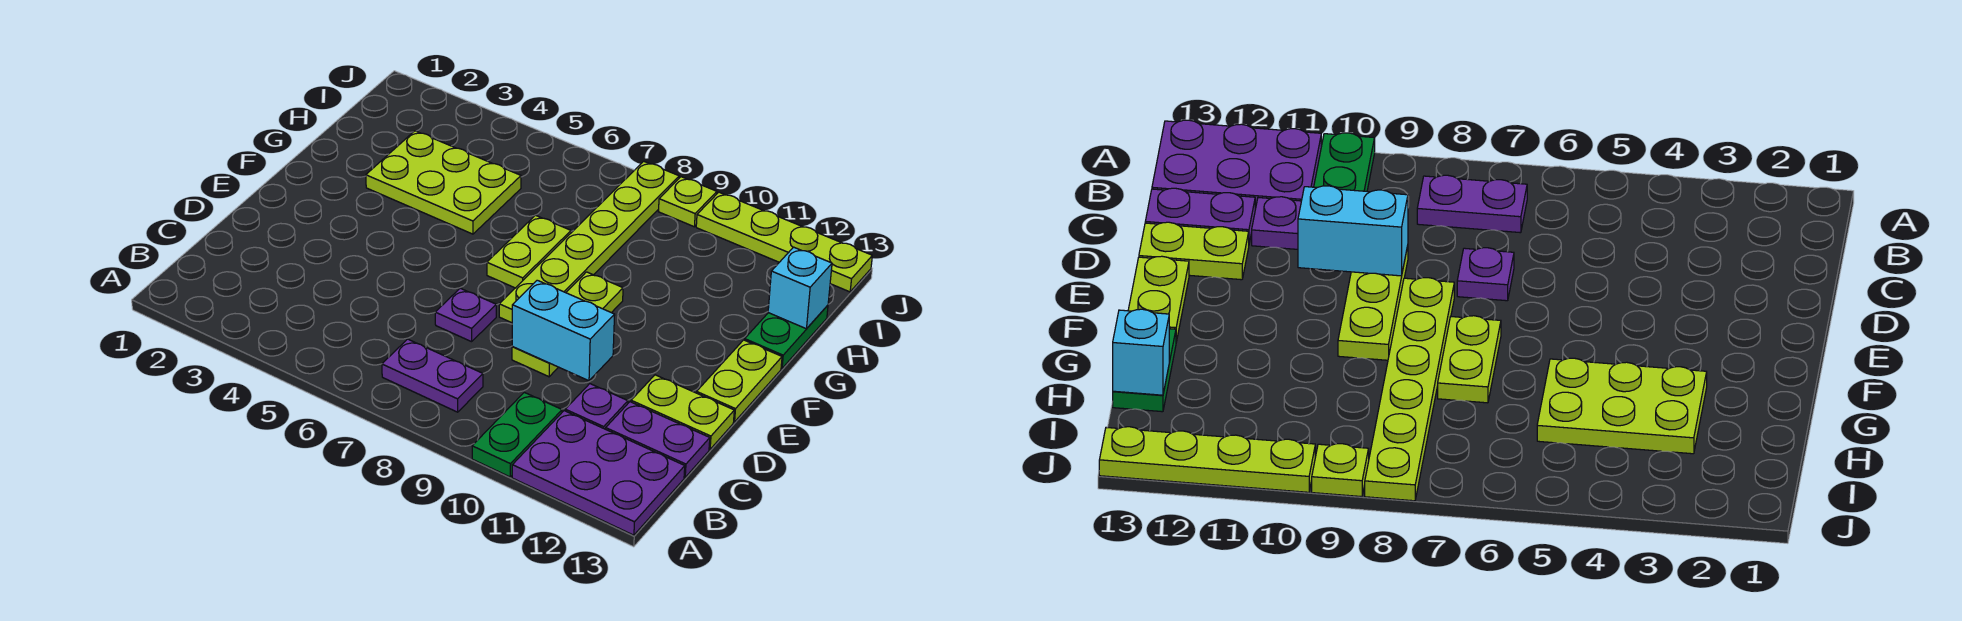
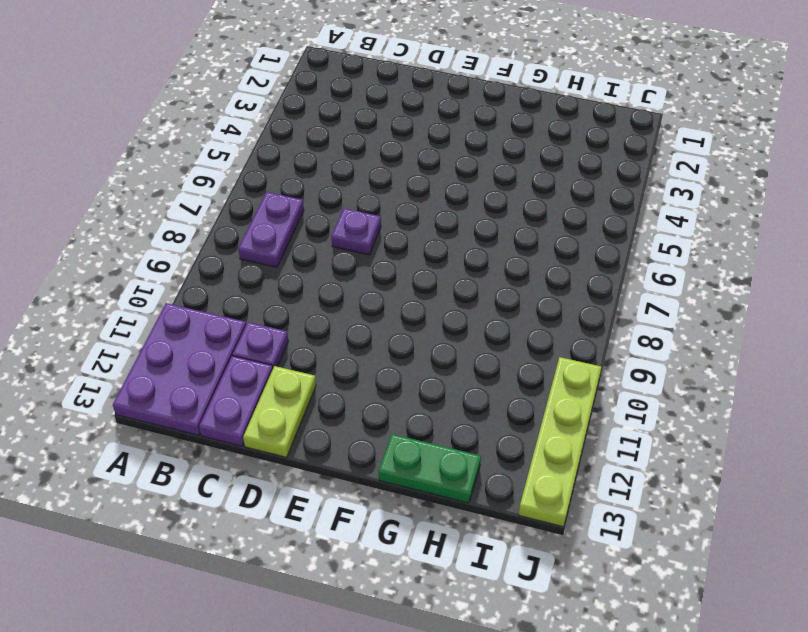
none -> green 1x2 plate [472,392,562,477]
none -> lime 1x3 plate [512,272,623,377]
none -> lime 1x6 plate [499,161,679,323]

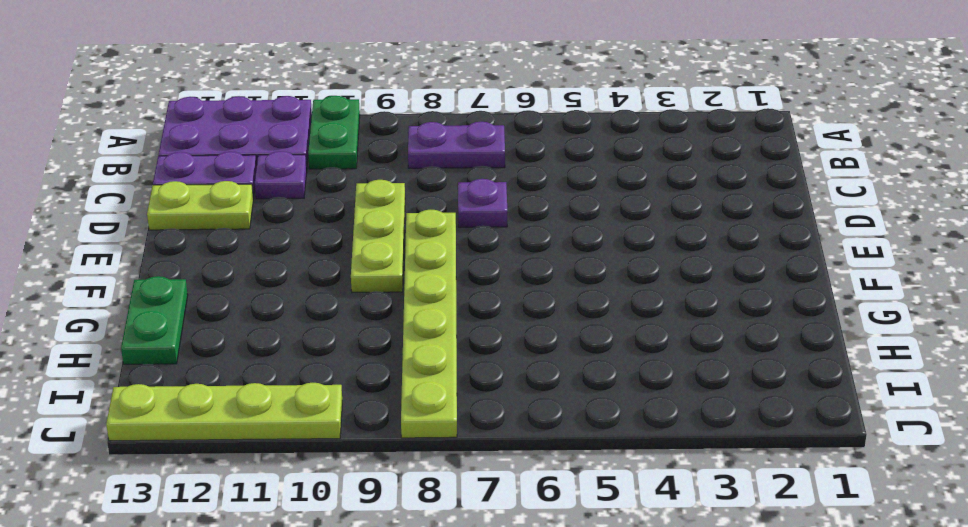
none -> lime 1x2 plate [697,340,782,422]
none -> lime 1x2 plate [487,215,571,288]
none -> lime 2x3 plate [366,131,521,234]

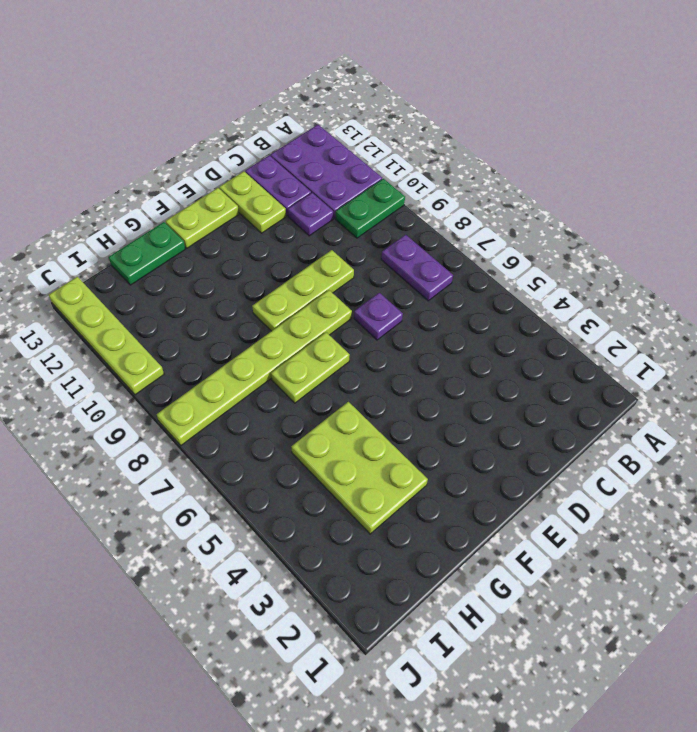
none -> lime 1x1 plate [658,177,717,227]
none -> cyan 1x2 brick [512,280,615,381]
none -> cyan 1x1 brick [768,247,832,329]

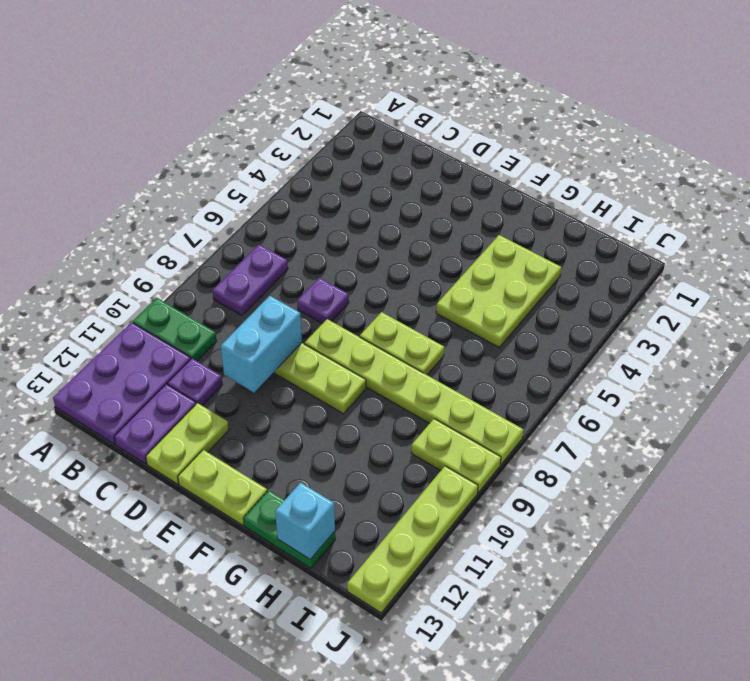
lime 1x2 plate [411,419,501,493] -> lime 1x1 plate [658,177,717,227]

